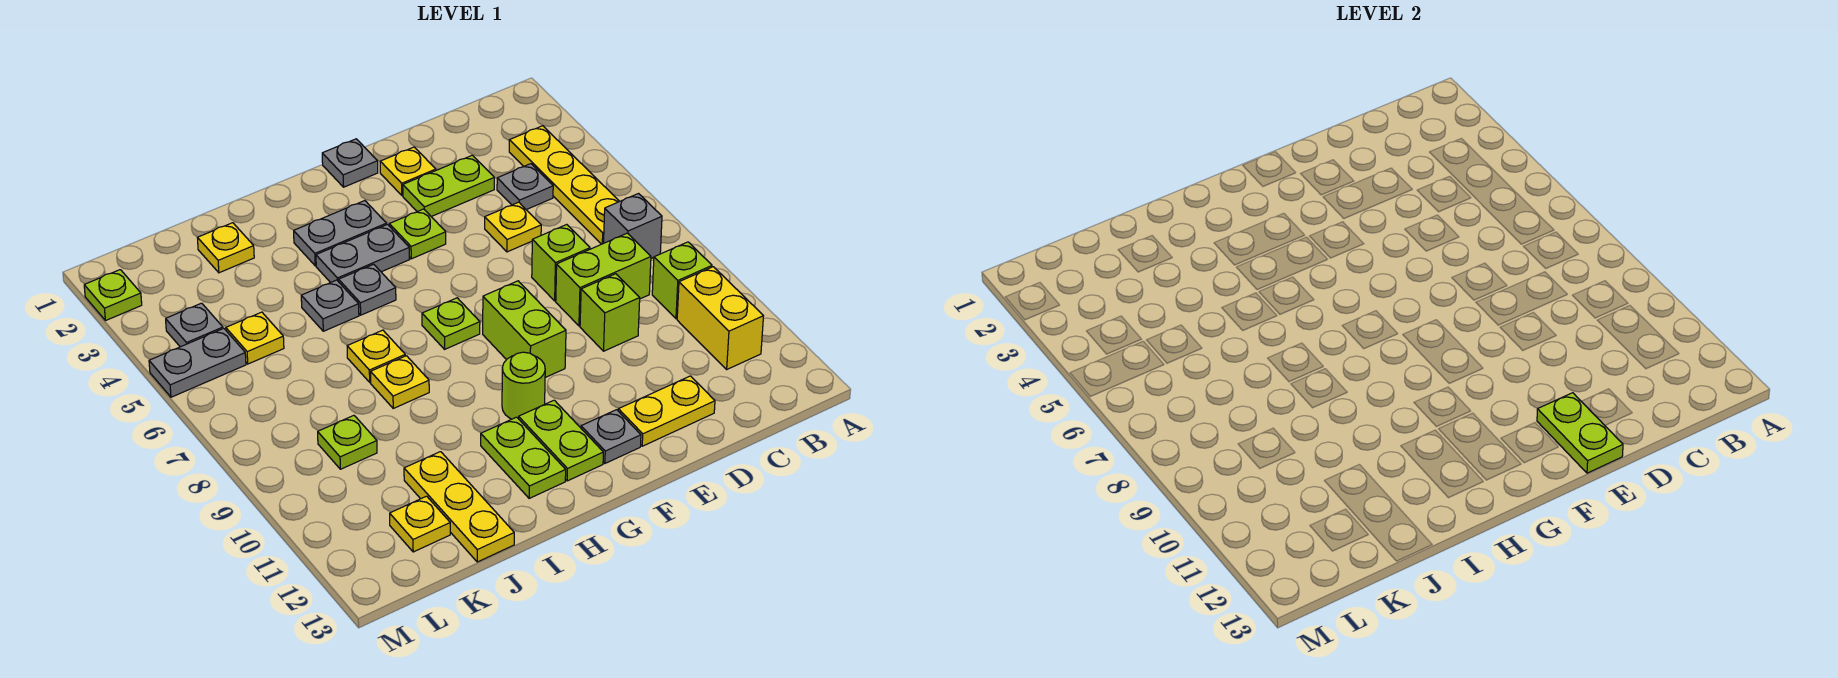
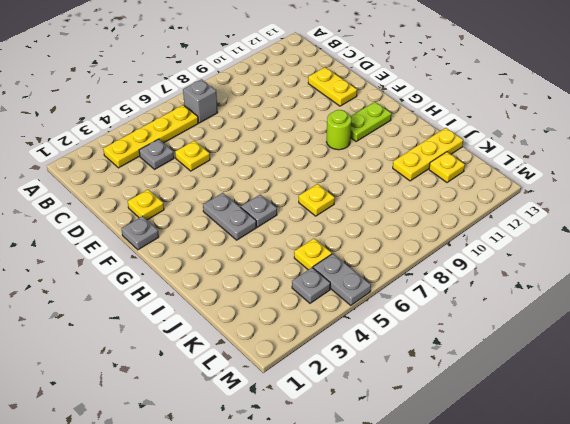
none -> lime 1x1 brick [652,242,712,319]
none -> yellow 1x2 brick [677,267,763,369]
none -> lime 1x2 brick [556,233,651,326]
none -> lime 1x2 plate [403,155,494,217]

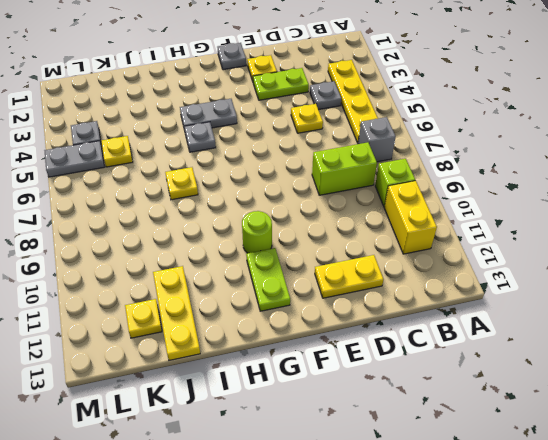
none -> lime 1x1 brick [532,225,590,301]
none -> lime 1x1 brick [580,274,640,351]
none -> lime 1x1 plate [389,209,446,259]
none -> lime 1x2 brick [483,281,566,377]

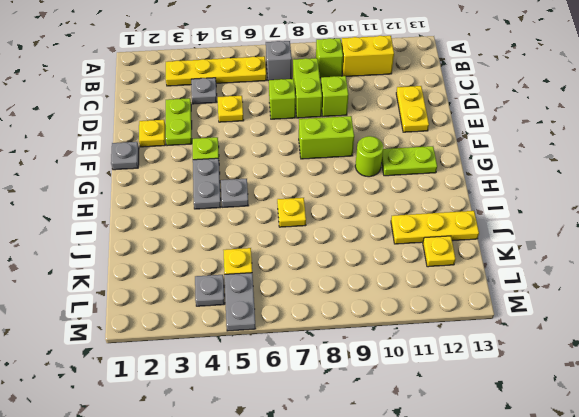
none -> grey 1x1 plate [581,410,641,463]
none -> grey 1x2 plate [294,201,386,266]
none -> lime 1x1 plate [422,298,480,349]
none -> lime 1x2 plate [481,417,566,498]

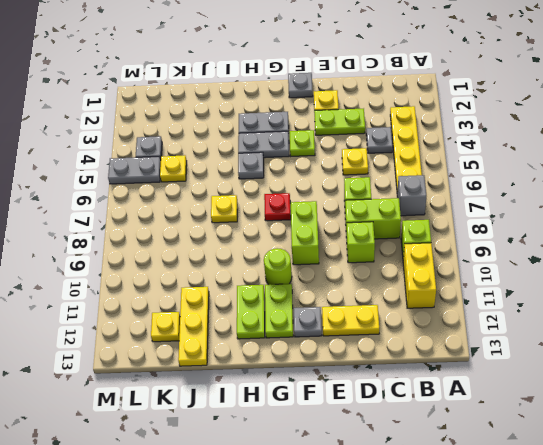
red 1x1 plate [264,193,291,221] -> lime 1x1 plate [422,298,480,349]
none -> grey 1x1 plate [301,280,359,331]
none -> yellow 1x1 plate [371,356,429,408]
none -> yellow 1x1 plate [198,223,254,273]
none -> lime 1x1 plate [318,416,377,469]

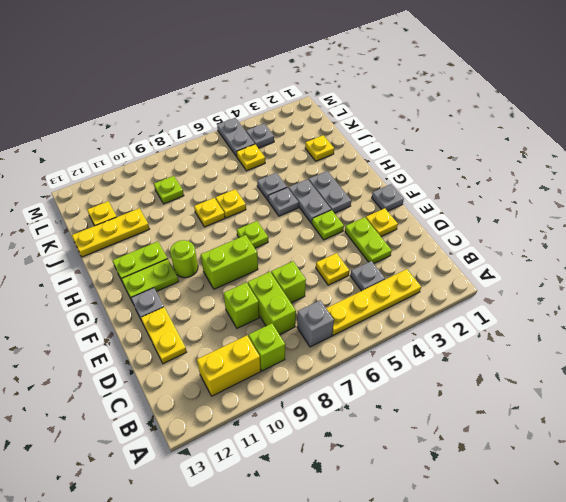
none -> lime 1x1 plate [84,270,142,321]
none -> lime 1x2 plate [1537,393,1623,473]

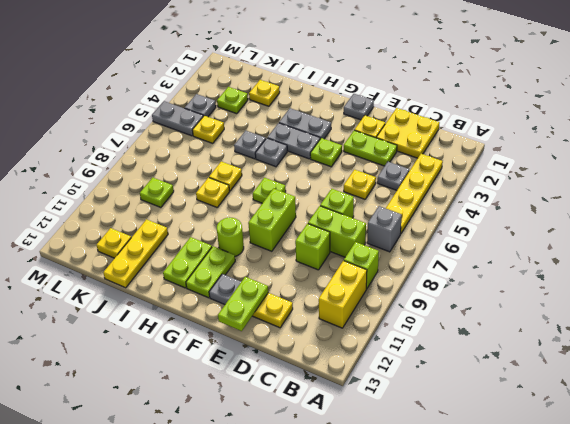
yellow 2x2 plate [376,108,439,158] -> none
lime 1x1 plate [217,87,248,114] -> lime 1x1 plate moved to [84,270,142,321]

